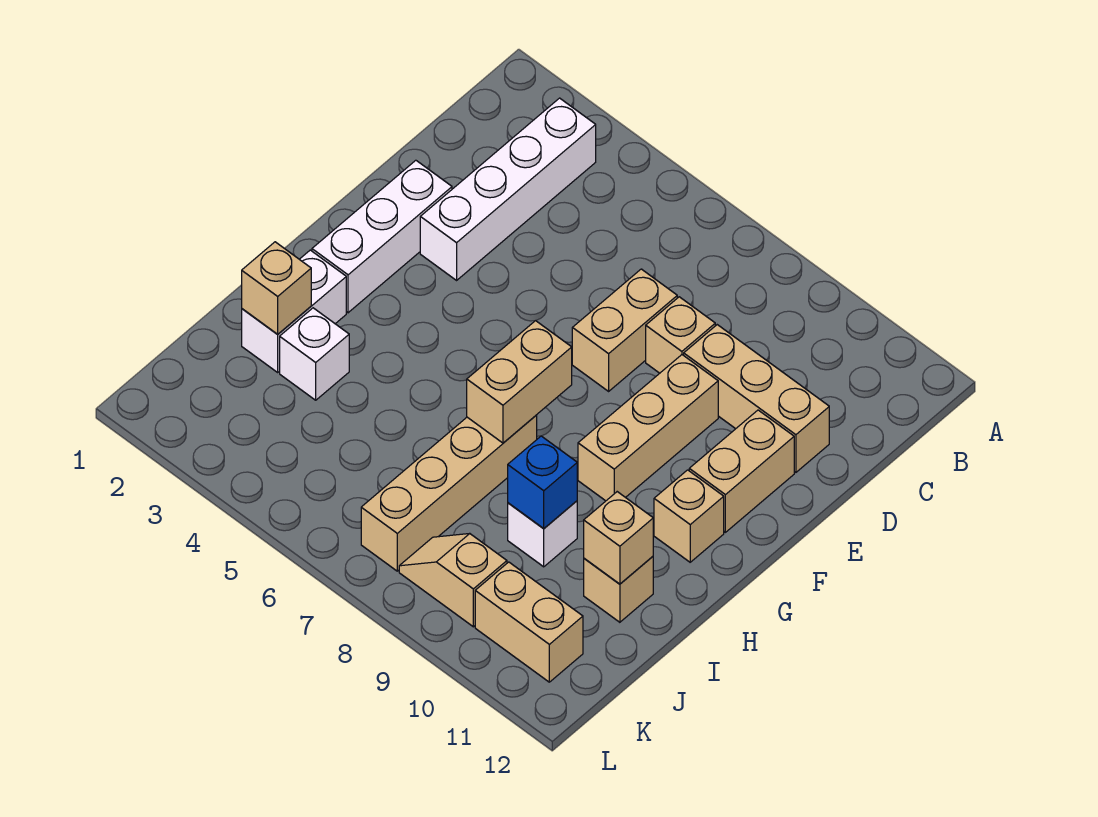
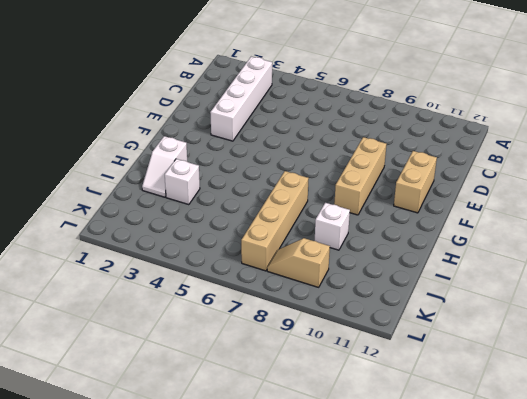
white 1x2 slope [142,136,187,197] -> white 1x2 brick [242,250,346,372]
none -> tan 1x2 brick [572,269,677,391]
none -> tan 1x1 brick [646,297,715,373]
none -> tan 1x3 brick [684,325,829,472]

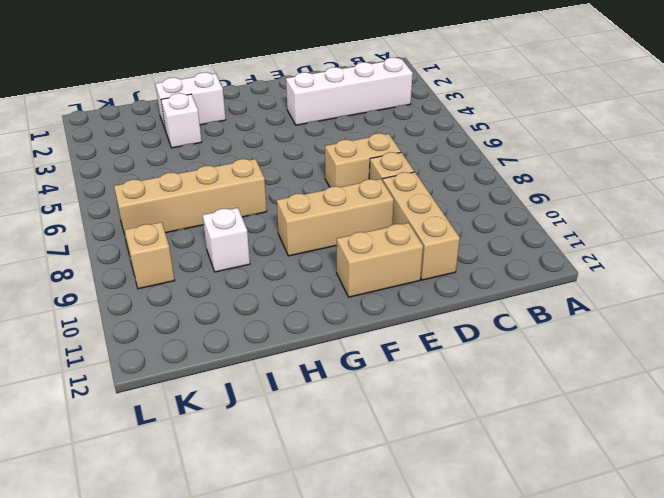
none -> white 1x3 brick [312,160,452,313]
none -> tan 1x1 brick [654,470,724,562]
none -> tan 1x1 brick [584,556,653,622]

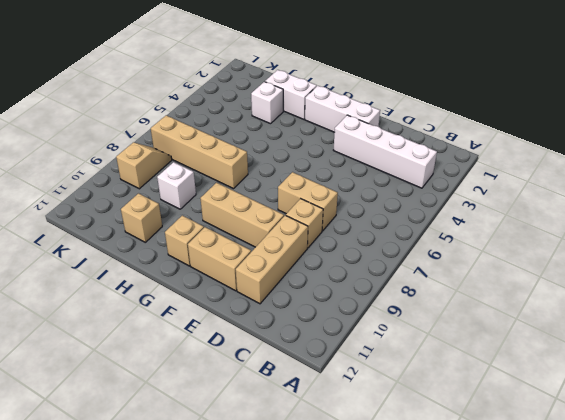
none -> tan 1x2 brick [475,562,583,682]
none -> tan 1x2 brick [467,321,572,443]
none -> tan 1x1 brick [242,242,311,334]

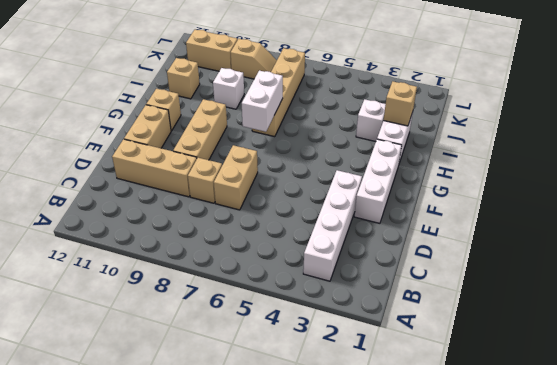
white 1x2 brick [242,70,283,132] -> tan 1x2 brick [467,321,572,443]
none -> blue 1x1 brick [508,436,577,529]
none -> tan 1x1 brick [584,492,653,584]

